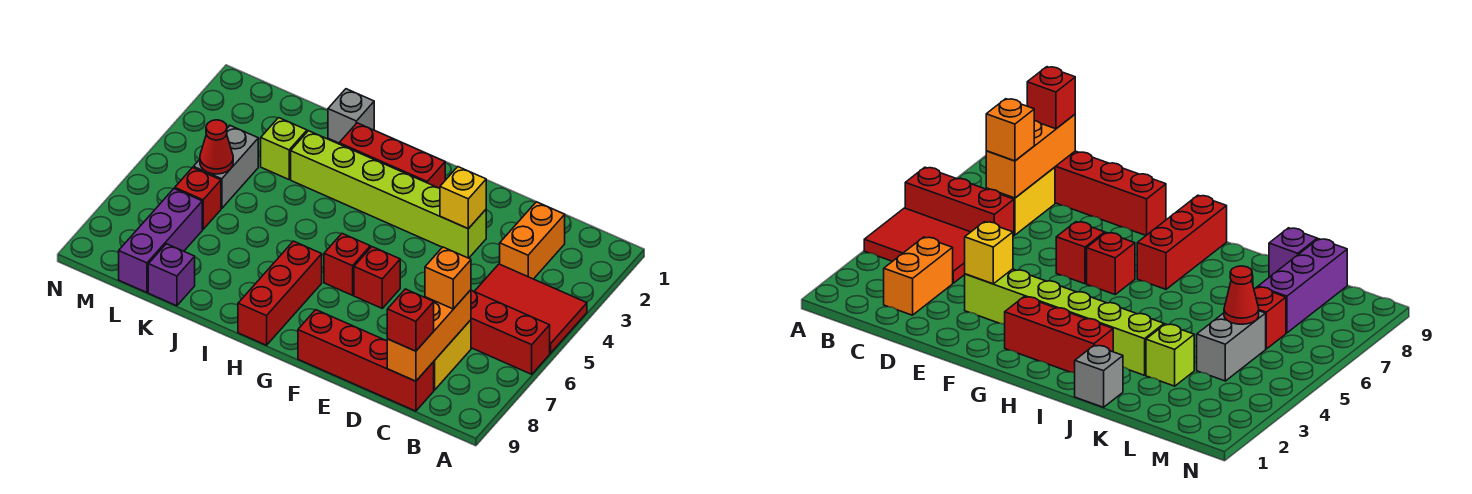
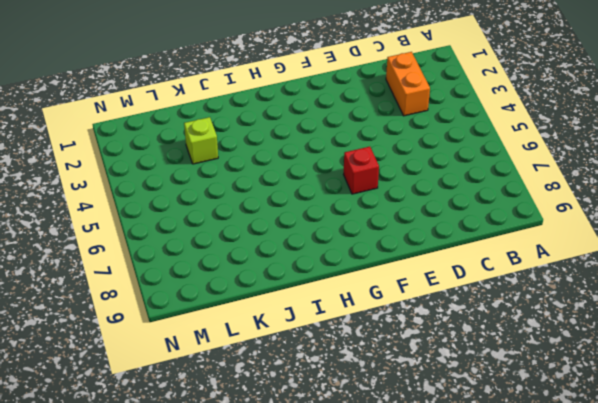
none -> red 2x3 tile [474,264,587,353]
none -> red 1x3 brick [471,290,550,374]
none -> yellow 1x2 brick [434,320,471,390]

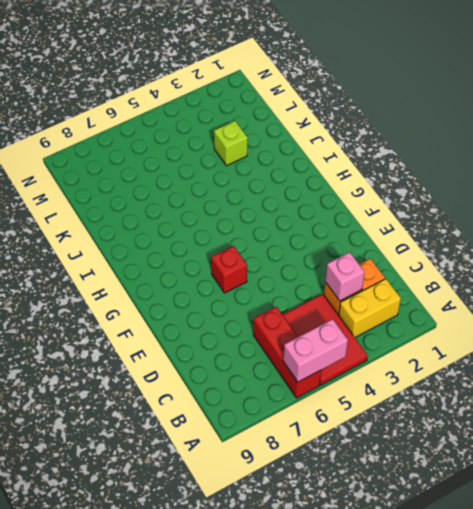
pink 1x2 brick [283,319,348,382] -> none
yellow 1x2 brick [339,279,401,337] -> yellow 1x2 brick moved to [434,320,471,390]
pink 1x1 brick [325,252,365,301] -> none
none -> red 1x4 brick [298,310,434,411]
none -> lime 1x6 brick [291,131,486,258]
none -> red 1x3 brick [339,123,445,188]

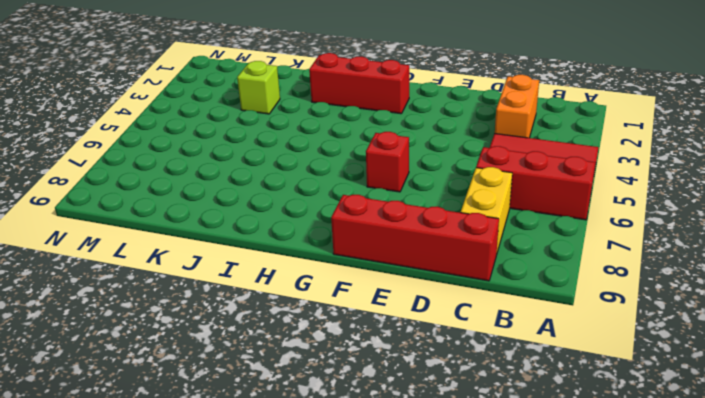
none -> lime 1x6 brick [291,131,486,258]
none -> red 1x1 brick [324,234,370,295]
none -> red 1x3 brick [238,241,322,345]

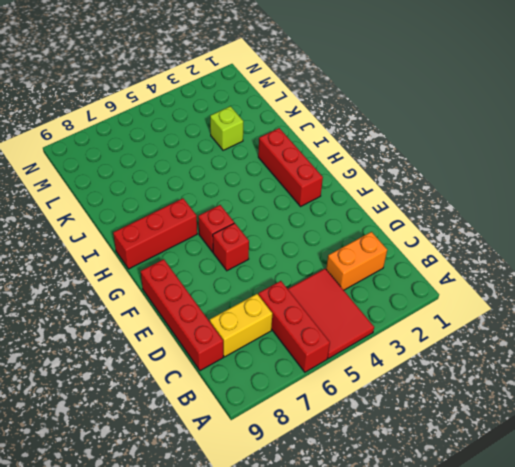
none -> lime 1x6 brick [291,131,486,258]
none -> grey 1x1 brick [328,89,374,143]
none -> purple 1x1 brick [148,244,195,306]

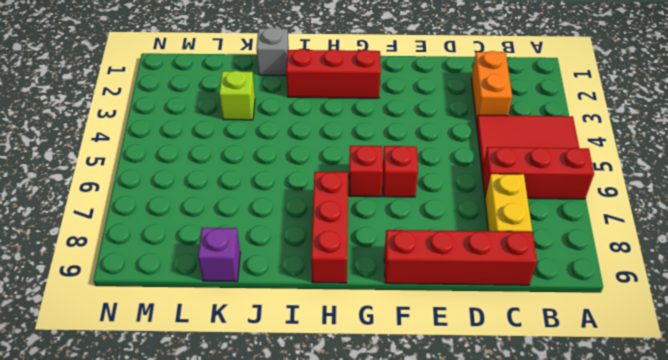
none -> lime 1x6 brick [291,131,486,258]
none -> grey 1x2 brick [193,126,258,208]
none -> red 1x1 brick [175,168,221,229]

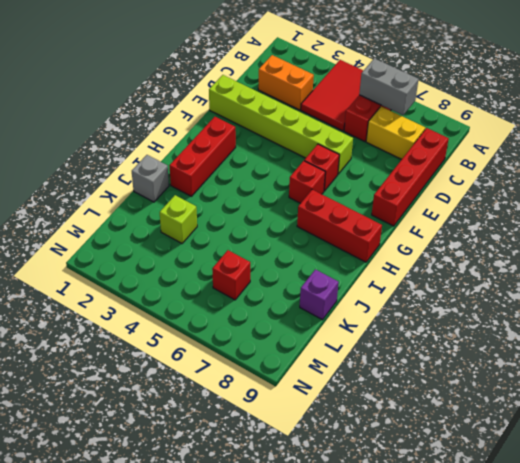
grey 1x2 brick [359,58,419,115] -> grey 1x2 brick moved to [193,126,258,208]
lime 1x6 brick [209,75,353,174] -> lime 1x6 brick turned to [291,131,486,258]
none -> purple 1x3 brick [119,189,202,293]
none -> orange 1x3 brick [387,290,471,381]
none -> yellow 1x1 brick [440,167,486,229]

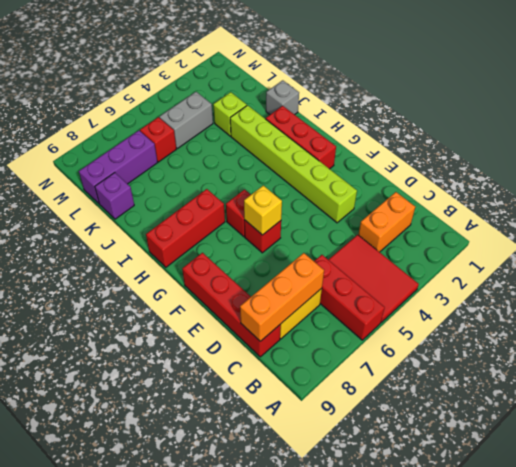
yellow 1x1 brick [244,185,282,235] -> yellow 1x1 brick moved to [440,167,486,229]
none -> red 1x1 cone [200,120,233,174]
none -> orange 1x1 brick [425,247,471,309]
none -> red 1x1 brick [387,289,434,351]

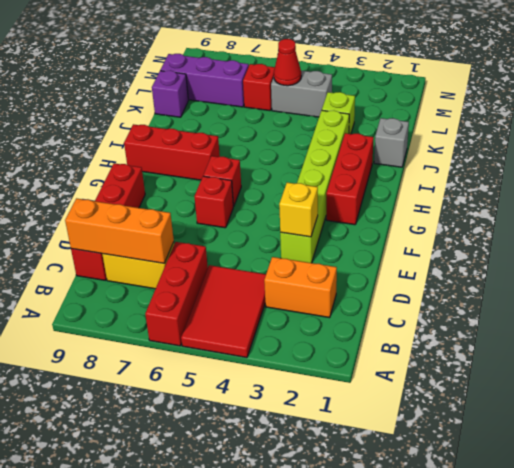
none -> orange 1x1 brick [425,247,471,309]
none -> red 1x1 brick [387,289,434,351]

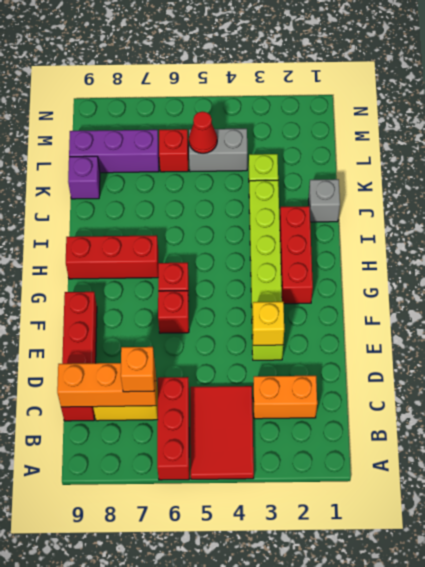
none -> red 1x1 brick [387,289,434,351]

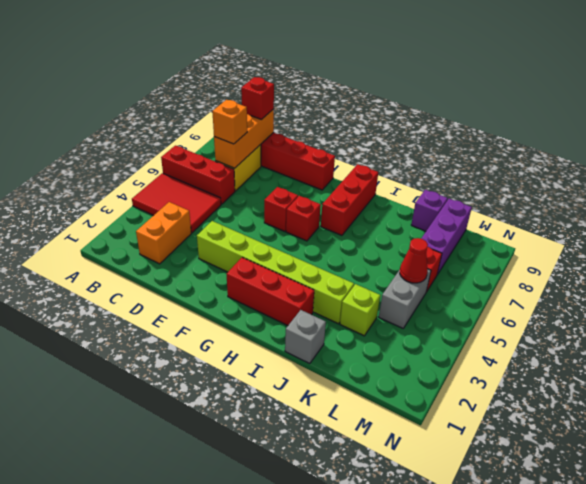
none -> yellow 1x1 brick [440,167,486,229]

